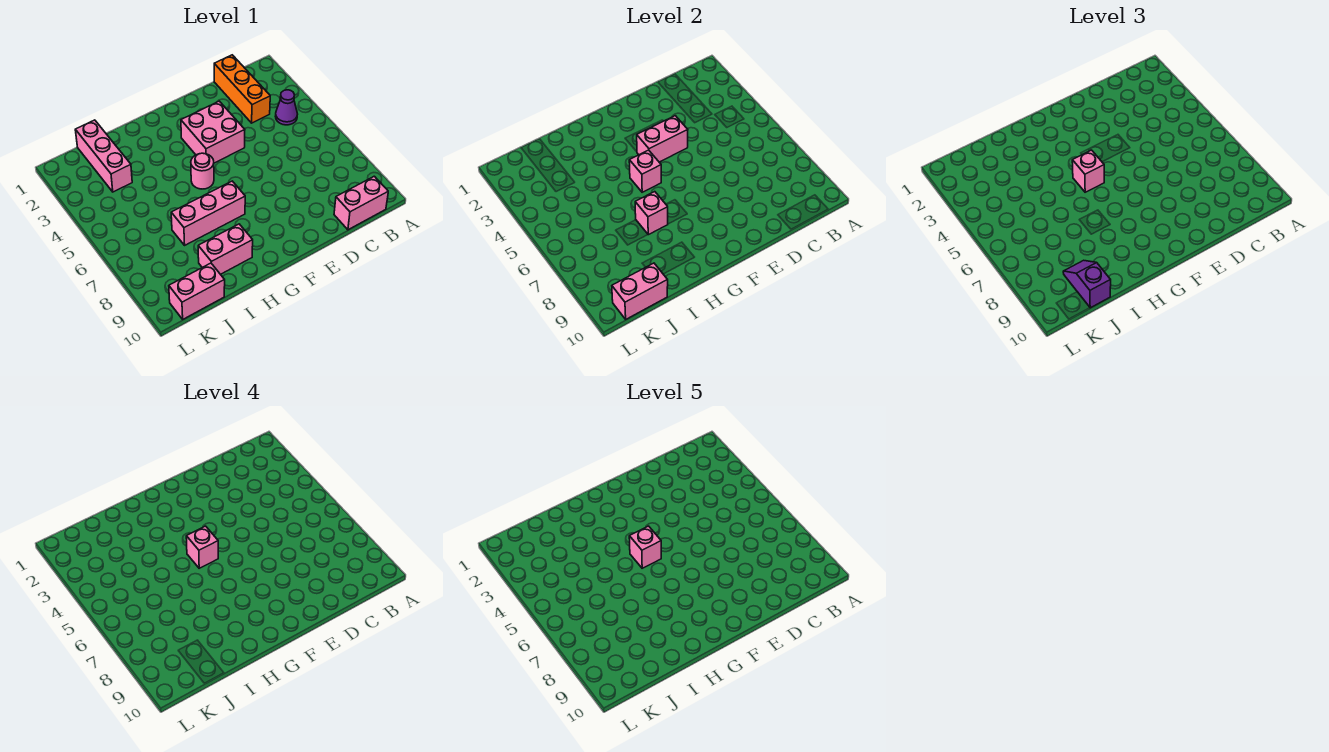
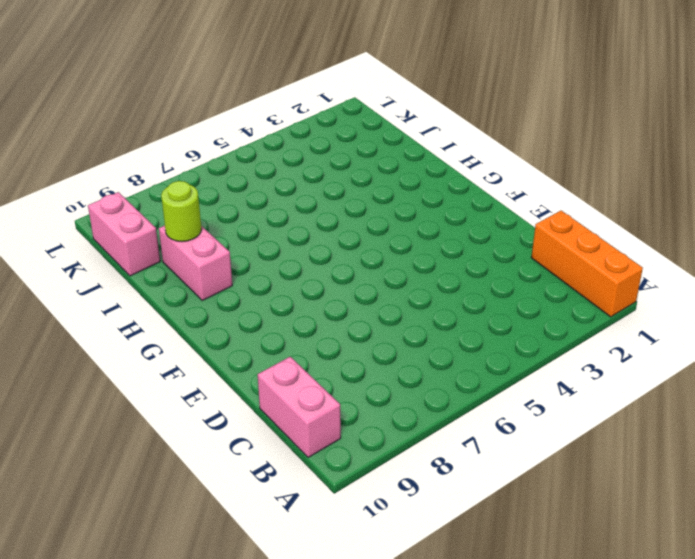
orange 1x3 brick [531,211,643,317] -> orange 1x3 brick turned to [214,55,270,123]
lime 1x1 round brick [161,181,202,242] -> none
none -> purple 1x1 cone [275,90,297,125]
none -> pink 2x2 brick [181,101,245,163]
none -> pink 1x1 round brick [191,153,214,189]

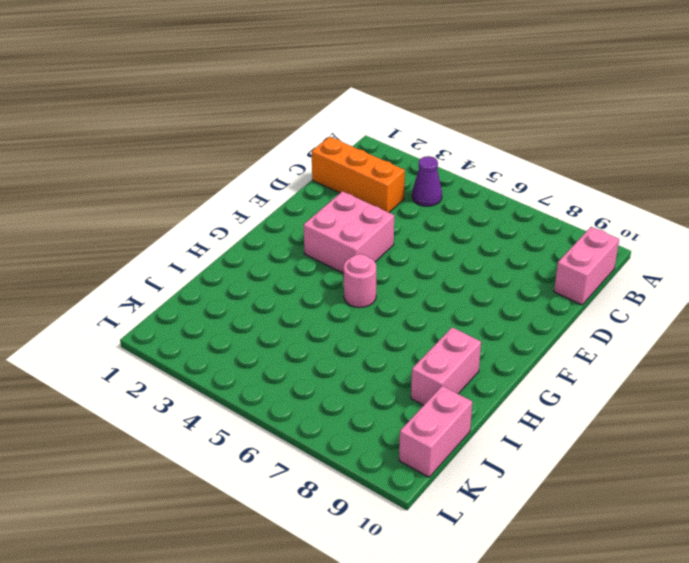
none -> pink 1x3 brick [171,181,245,245]
none -> pink 1x3 brick [75,120,132,192]
none -> pink 1x2 brick [637,116,688,162]

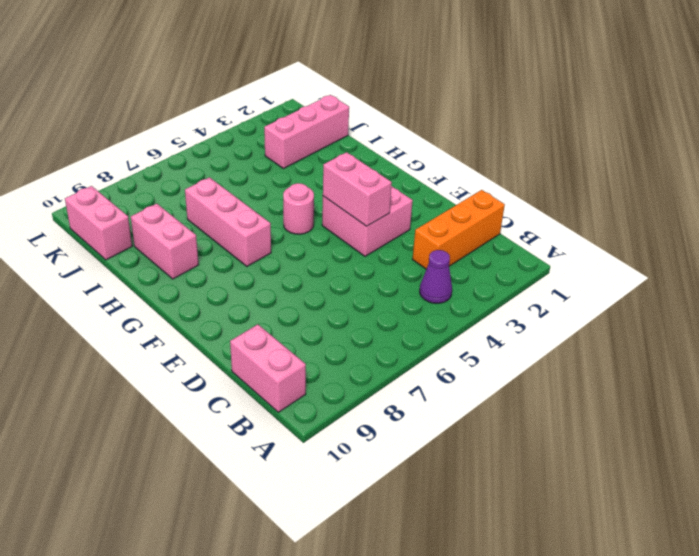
none -> pink 1x1 brick [629,150,661,192]
none -> pink 1x1 brick [635,192,668,235]
none -> pink 1x2 brick [612,263,668,319]

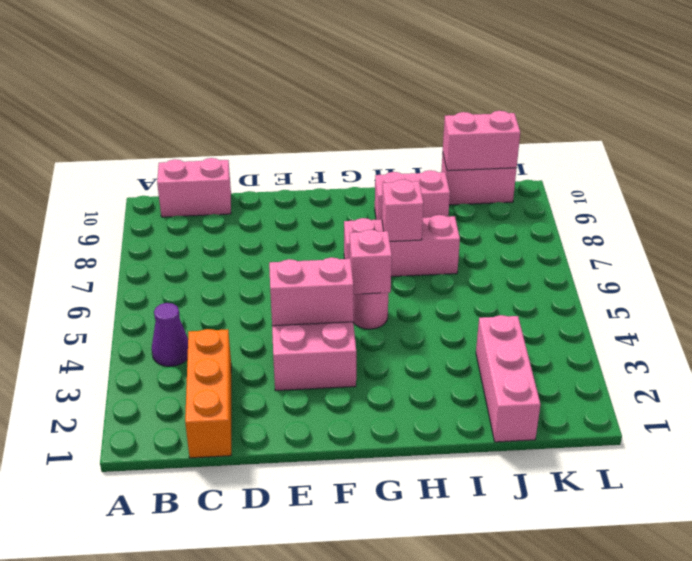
none -> pink 1x1 brick [1072,150,1104,192]
none -> purple 1x2 slope [1063,260,1111,308]
none -> pink 1x1 brick [186,526,218,568]

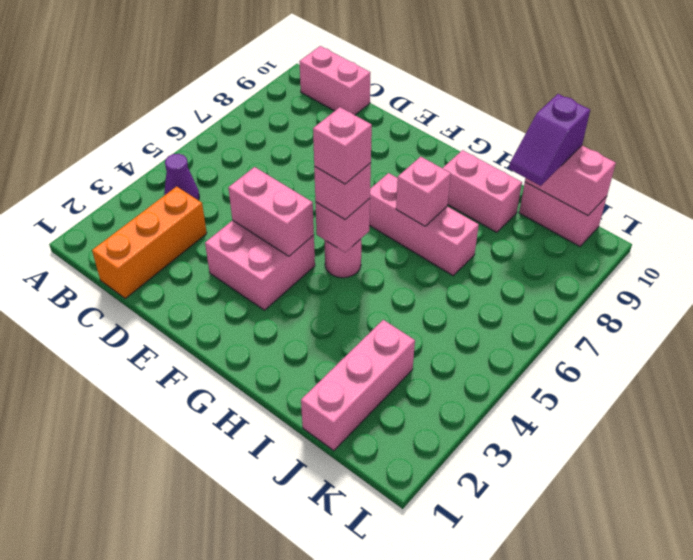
none -> pink 1x1 brick [629,526,661,568]

